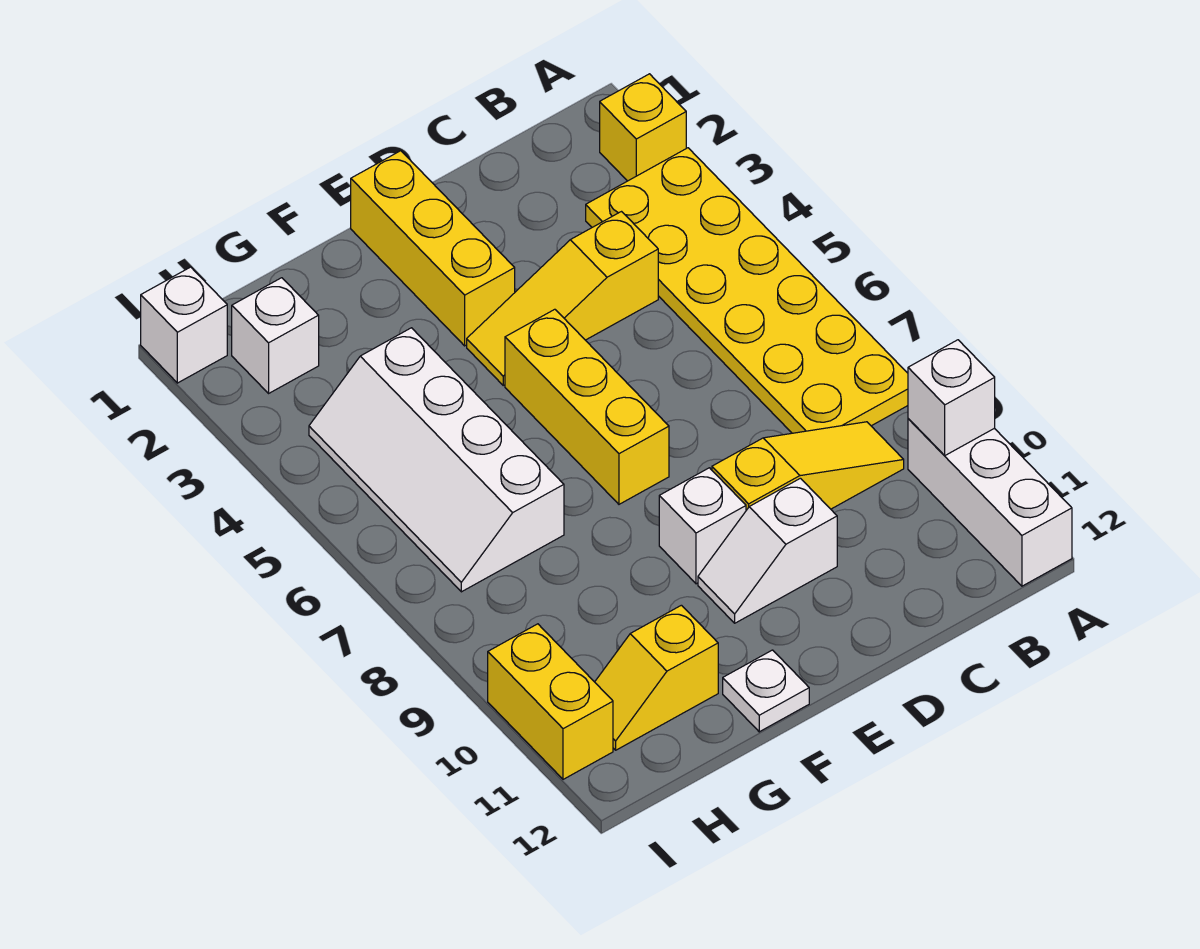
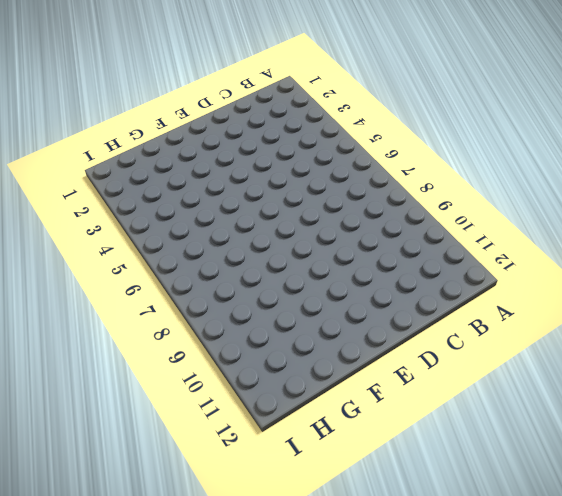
none -> yellow 1x1 brick [600,74,686,181]
none -> yellow 2x6 plate [586,148,908,433]
none -> white 1x3 brick [908,419,1072,586]

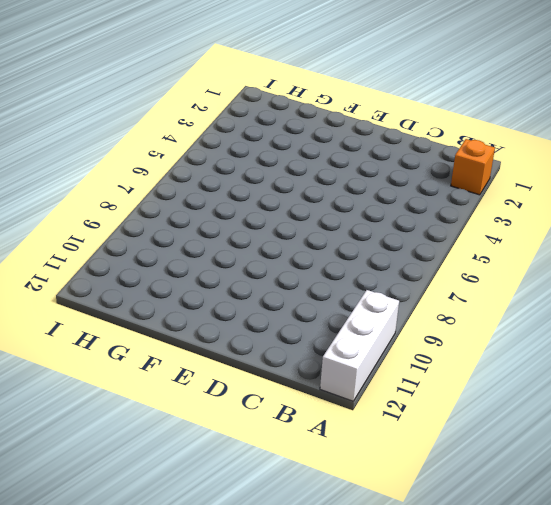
orange 1x1 brick [451,139,495,195] -> yellow 1x1 brick [600,74,686,181]
none -> yellow 2x6 plate [586,148,908,433]
none -> yellow 1x3 slope [712,422,904,510]
none -> yellow 1x3 slope [467,212,658,385]

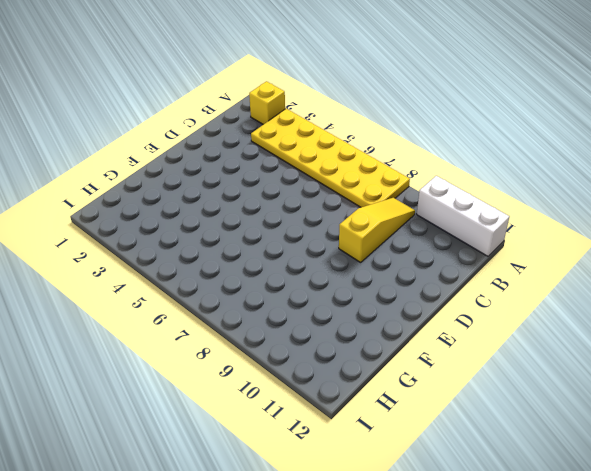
none -> yellow 1x3 slope [467,212,658,385]
none -> white 1x2 slope [698,478,837,623]
none -> yellow 1x3 brick [351,151,515,346]

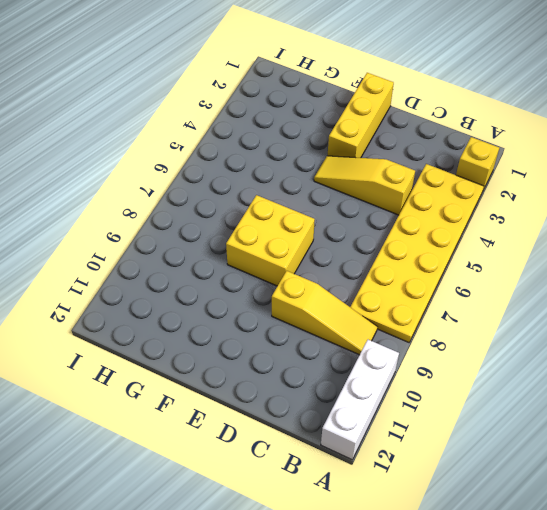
yellow 2x2 brick [226,195,315,286] -> yellow 1x3 brick [505,309,669,504]
none -> white 1x2 slope [698,478,837,623]
none -> white 1x1 brick [659,468,746,584]
none -> white 1x1 plate [723,650,809,732]

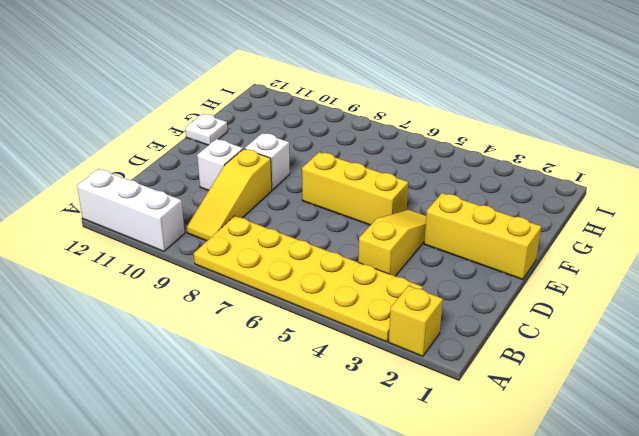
none -> white 2x4 slope [309,328,564,592]
none -> yellow 1x2 slope [595,605,718,750]
none -> white 1x1 brick [232,278,319,393]

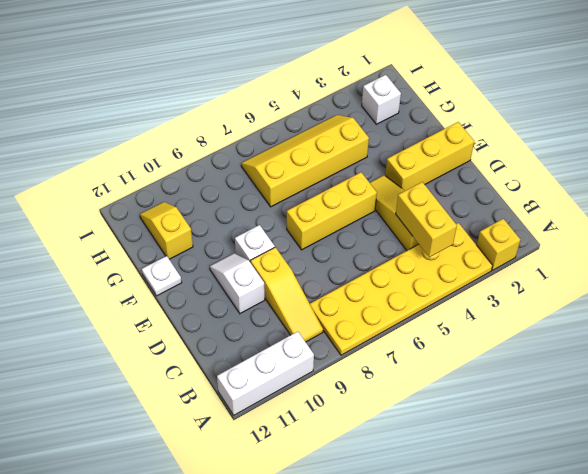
yellow 1x2 brick [396,182,457,257] -> yellow 1x2 brick turned to [488,624,613,779]
yellow 2x4 slope [241,115,369,207] -> white 2x4 slope [309,328,564,592]
none -> white 1x1 brick [141,267,227,383]
none -> white 1x1 brick [908,340,995,456]

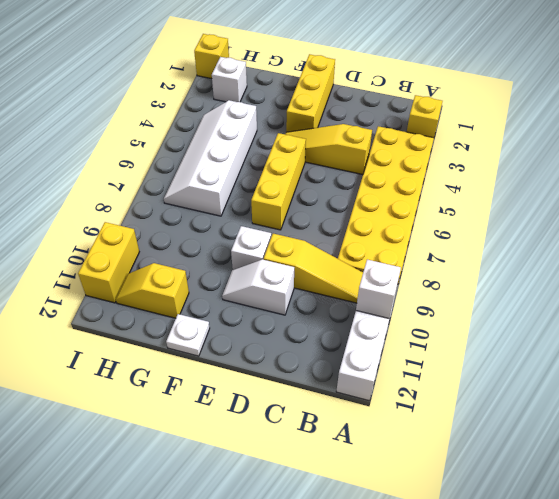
yellow 1x1 brick [194,34,229,79] -> white 1x1 brick [141,267,227,383]

